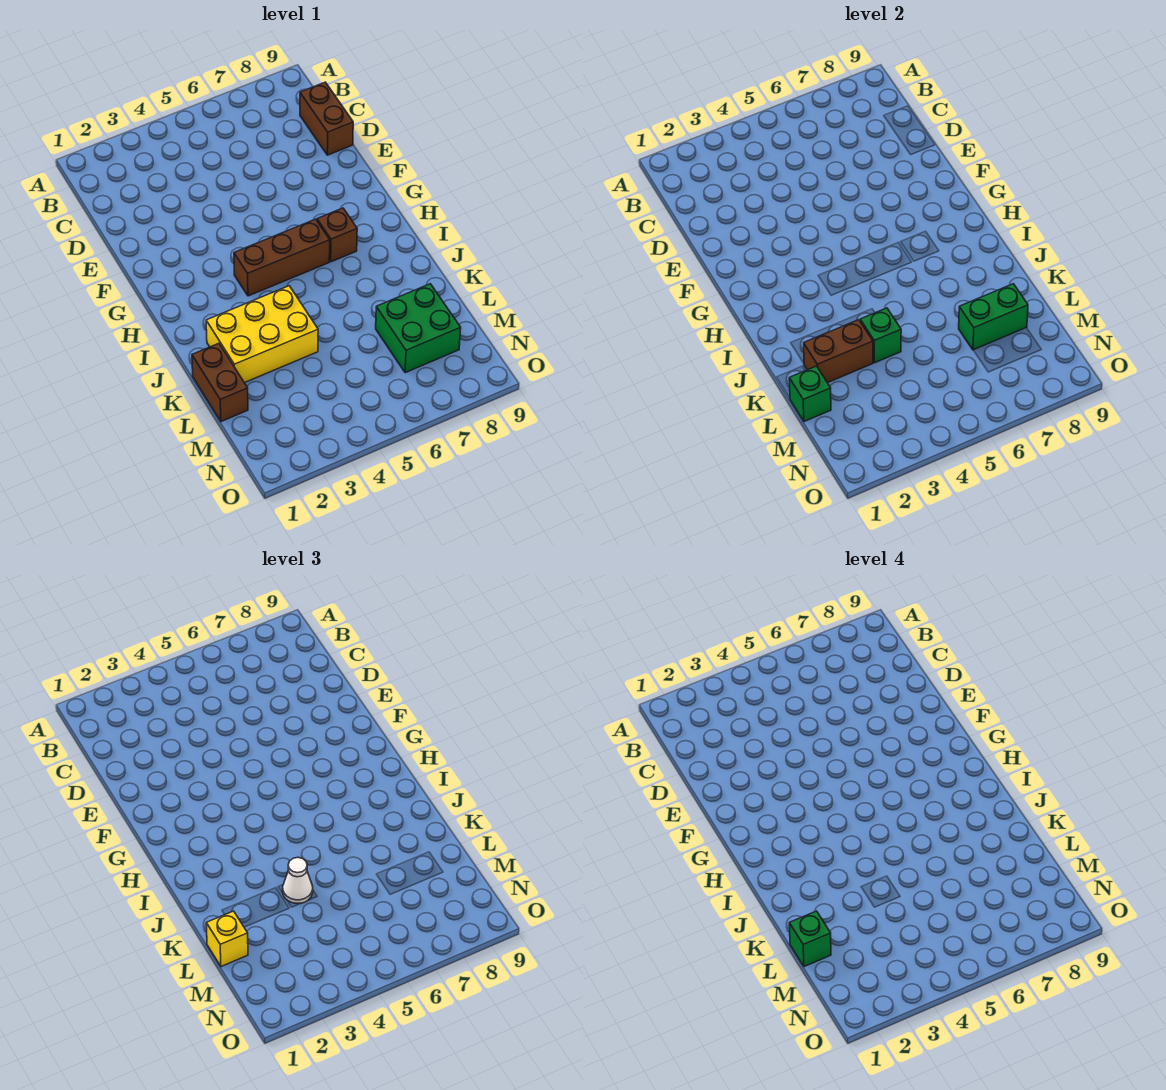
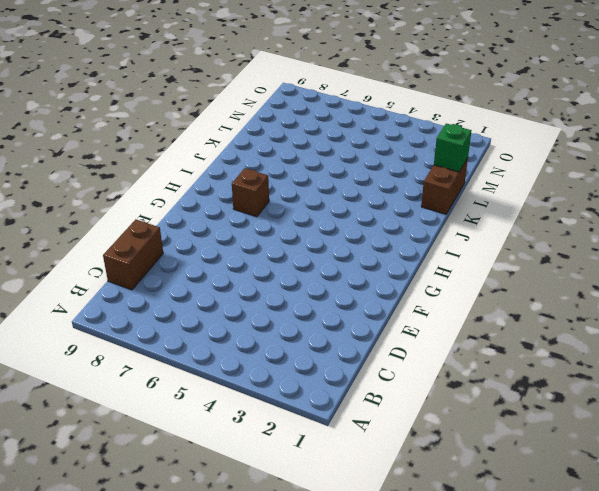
none -> brown 1x3 brick [234,219,330,296]
none -> yellow 2x3 brick [206,286,318,383]
none -> green 2x2 brick [376,284,461,373]

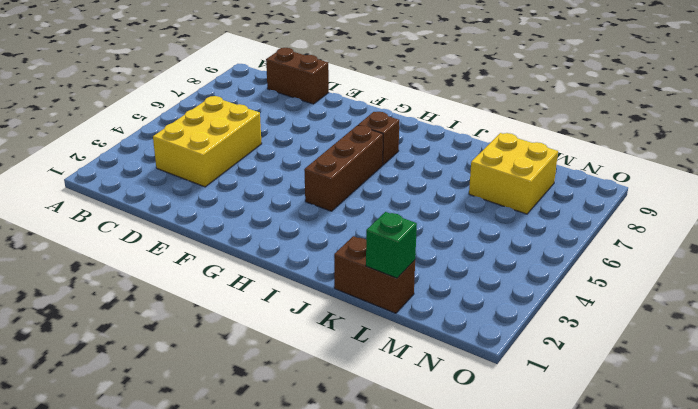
yellow 2x3 brick [153,96,262,187] -> yellow 2x3 brick moved to [206,286,318,383]
yellow 2x2 brick [469,133,558,214] -> green 2x2 brick [376,284,461,373]
none -> brown 1x2 brick [804,320,873,383]
none -> green 1x1 brick [860,308,901,363]
none -> green 1x2 brick [959,284,1028,350]

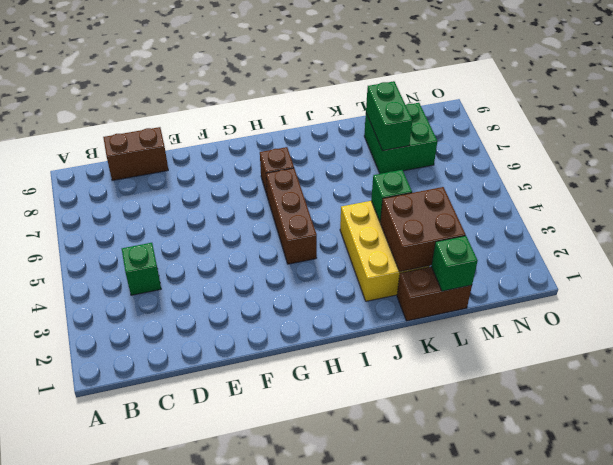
green 1x1 brick [122,243,161,295] -> green 1x1 brick moved to [789,911,831,967]
brown 2x2 brick [380,187,466,272] -> brown 1x2 brick [804,320,873,383]
none -> white 1x1 cone [283,858,313,904]
none -> yellow 1x1 brick [206,911,248,967]

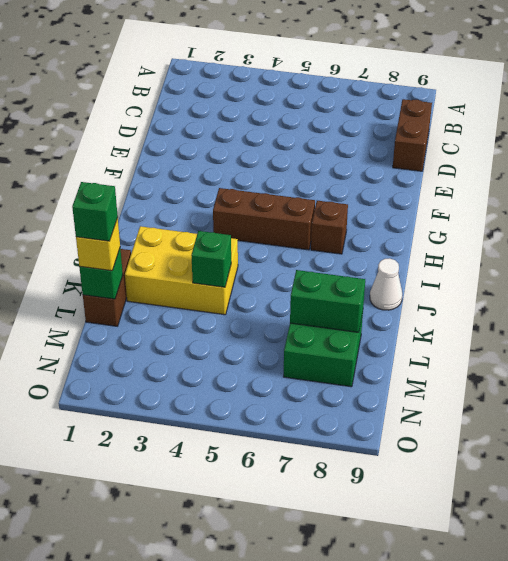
white 1x1 cone [370,258,402,310] -> white 1x1 cone moved to [283,858,313,904]
none -> brown 1x2 brick [804,320,873,383]

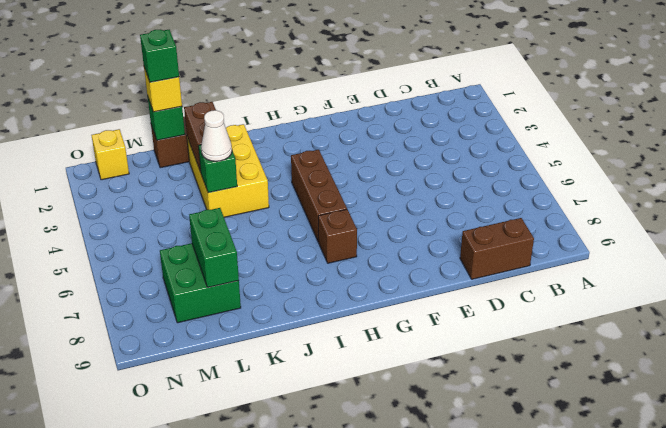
yellow 1x1 brick [91,129,129,180] -> none

